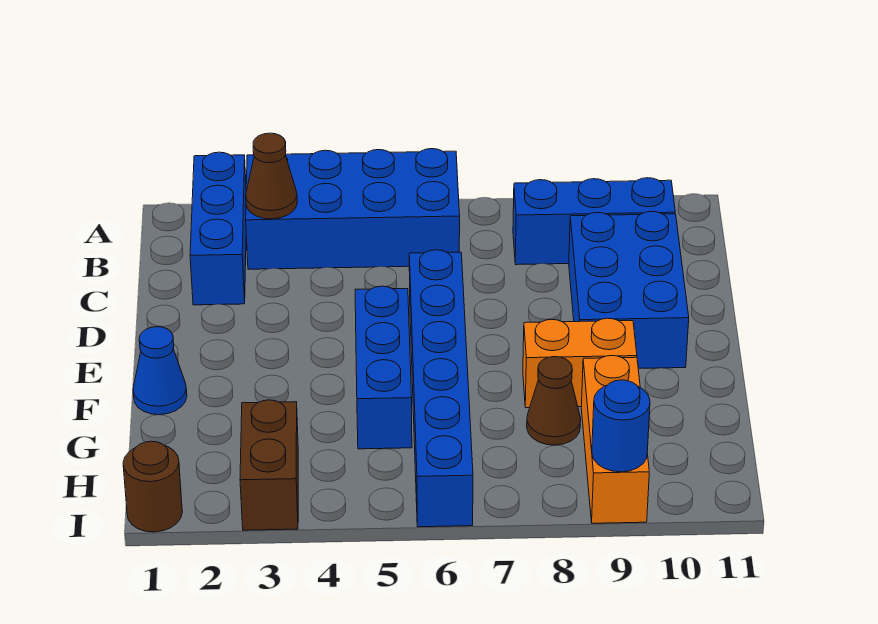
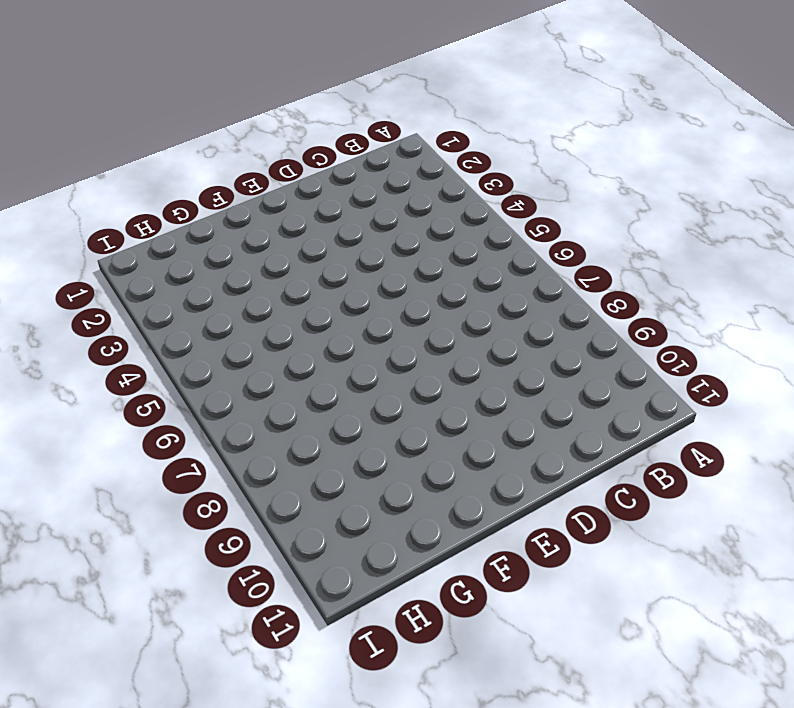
none -> blue 1x3 brick [190,152,246,305]
none -> blue 2x4 brick [246,149,460,269]
none -> blue 1x3 brick [513,178,675,265]

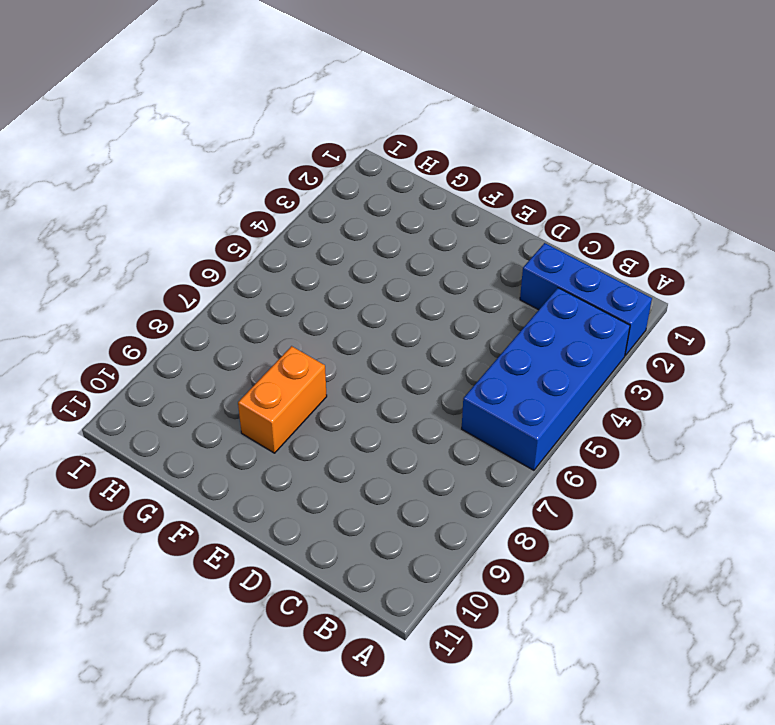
none -> blue 1x3 brick [513,178,675,265]
none -> blue 2x3 brick [569,211,689,368]
none -> blue 1x6 brick [409,250,473,527]

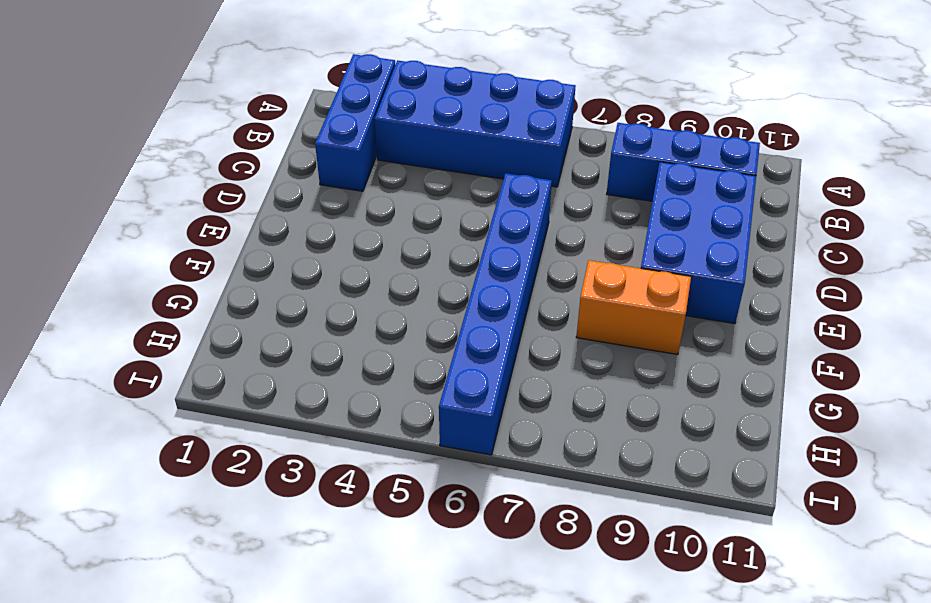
none -> blue 1x3 brick [355,286,412,449]
none -> blue 1x1 cone [133,327,187,415]
none -> brown 1x1 cone [527,357,581,445]

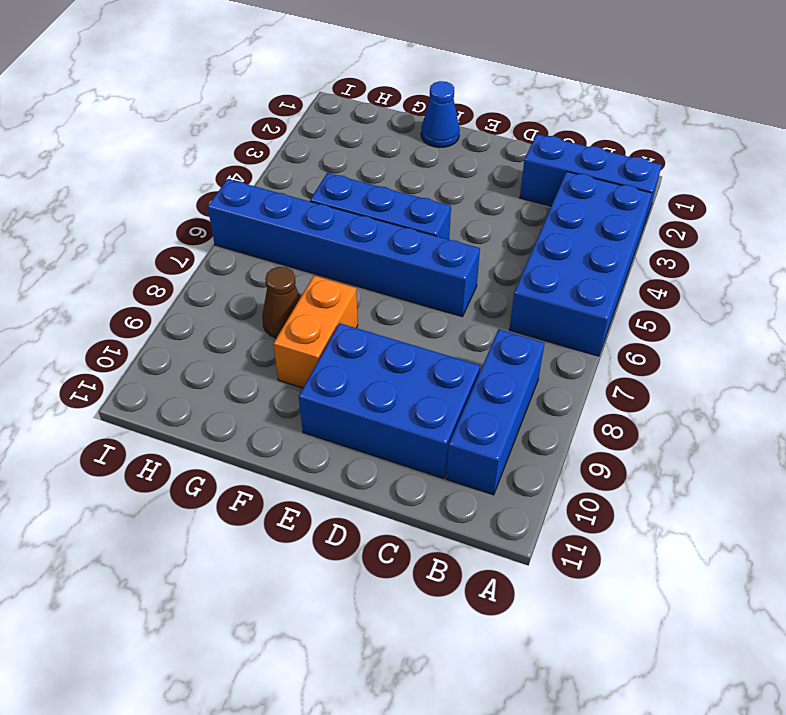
none -> orange 1x3 brick [581,356,649,523]
none -> brown 1x2 brick [240,400,298,530]
none -> brown 1x1 round brick [123,441,182,532]

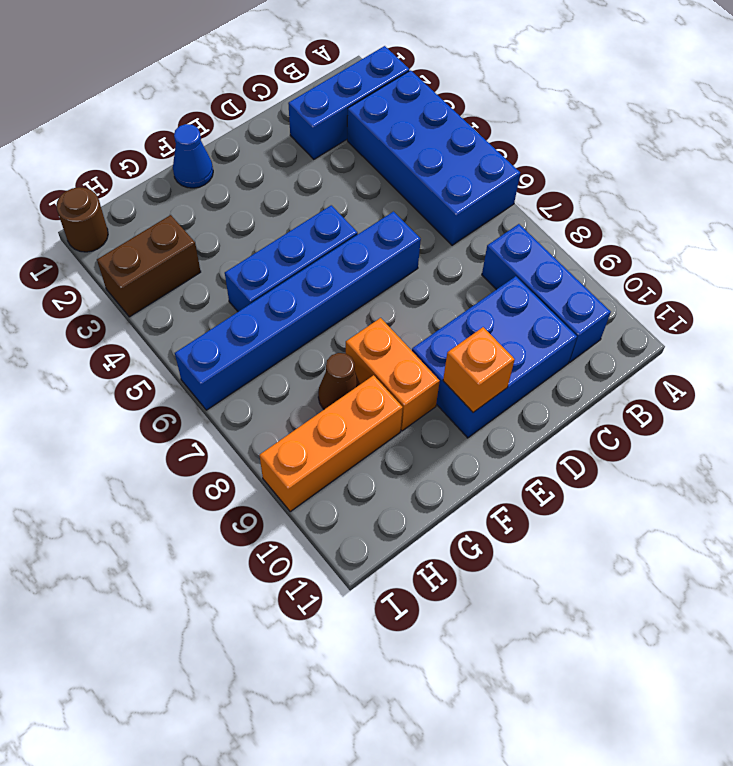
orange 1x1 brick [443,327,515,412] -> none
none -> brown 1x1 cone [246,133,297,219]
none -> blue 1x1 round brick [592,380,650,472]

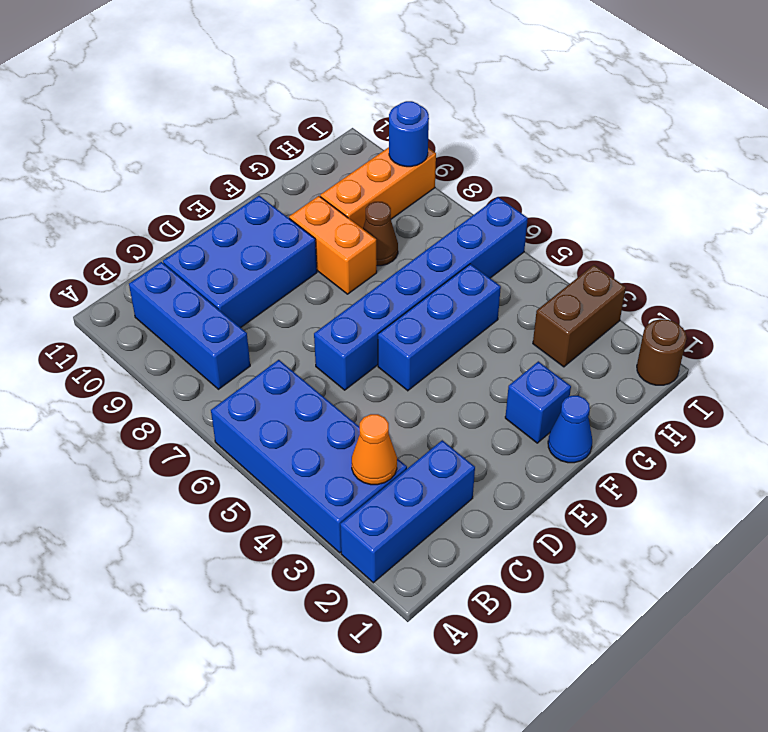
orange 1x1 cone [352,414,397,485] -> brown 1x1 cone [246,133,297,219]
blue 1x1 brick [505,361,571,443] -> none

